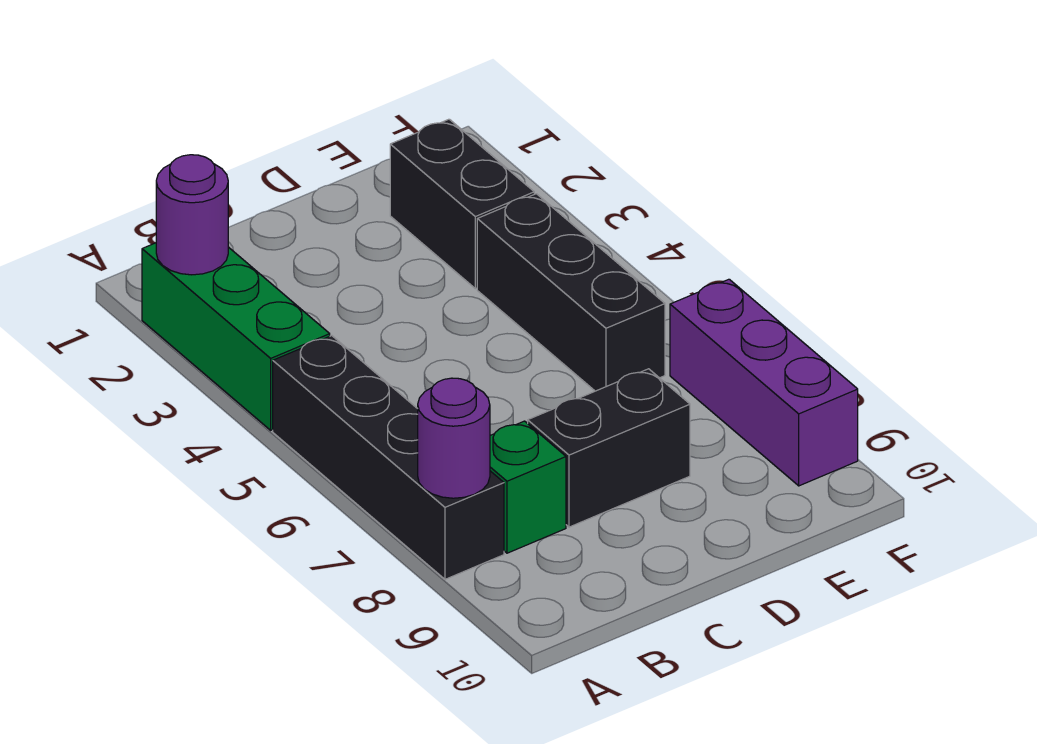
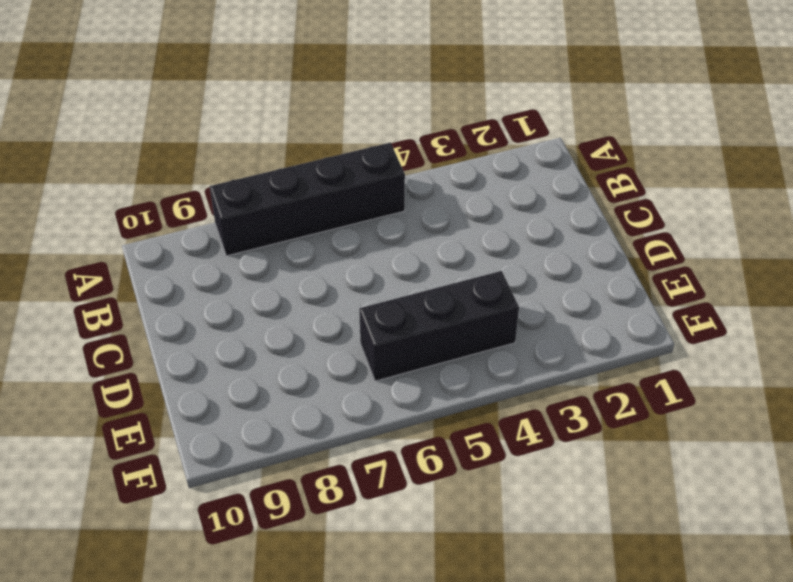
none -> green 1x3 brick [142,243,330,430]
none -> green 1x1 brick [490,421,566,553]

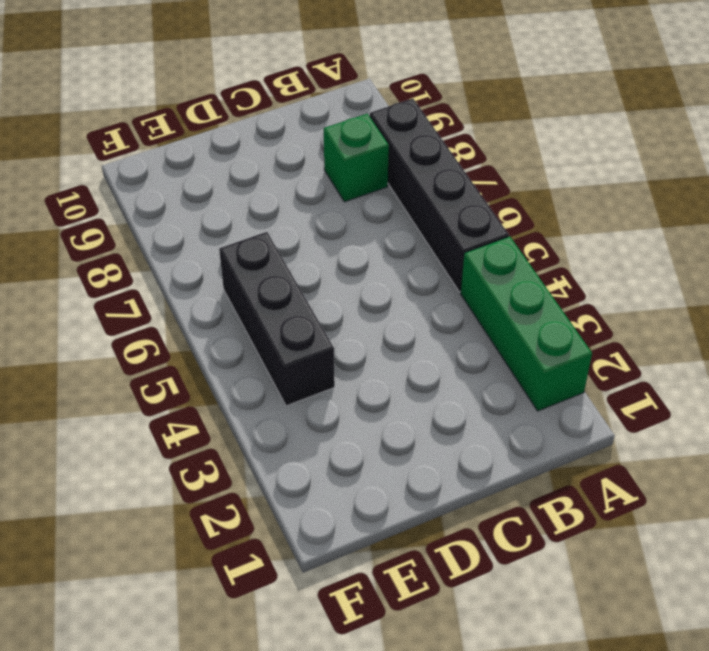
none -> black 1x2 brick [528,369,690,527]
none -> black 1x2 brick [390,119,534,289]

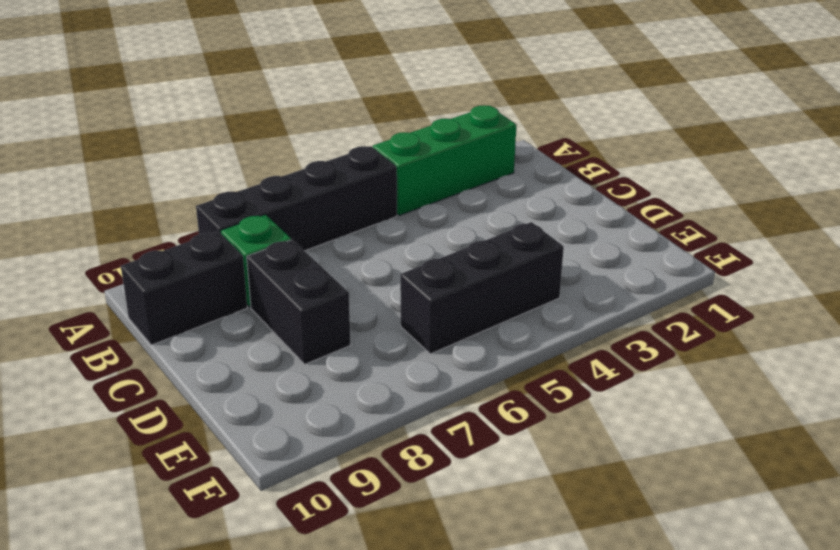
black 1x2 brick [121,231,247,345] -> black 1x2 brick moved to [390,119,534,289]
none -> purple 1x3 brick [670,279,858,486]
none -> purple 1x1 round brick [156,155,228,275]

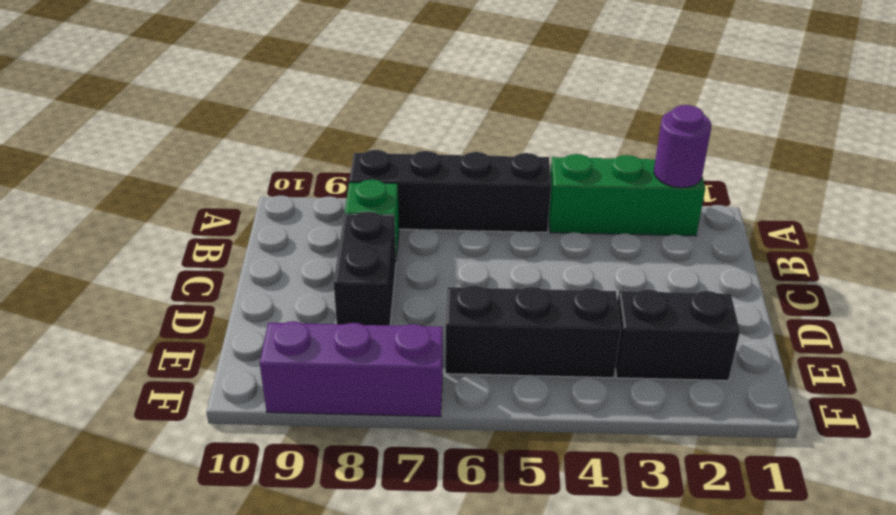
none -> purple 1x1 round brick [418,378,490,498]

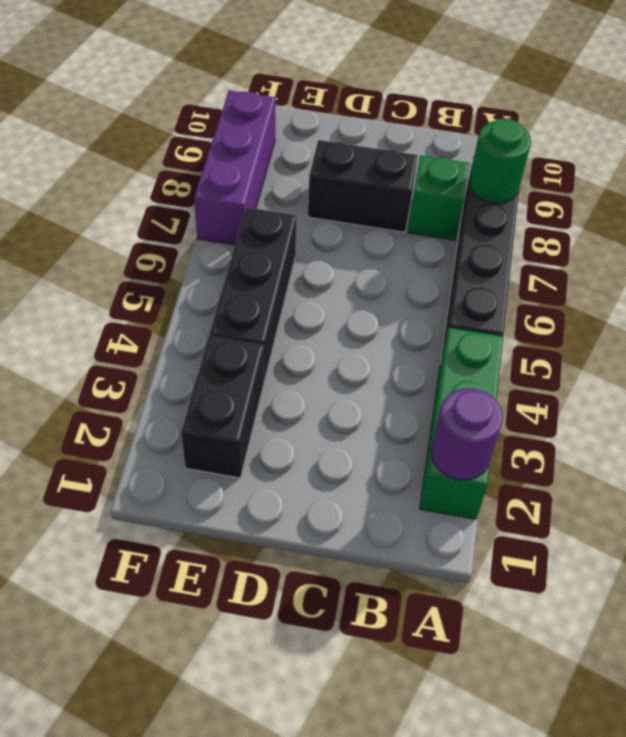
green 1x1 round brick [469,119,531,203] -> purple 1x1 round brick [418,378,490,498]

